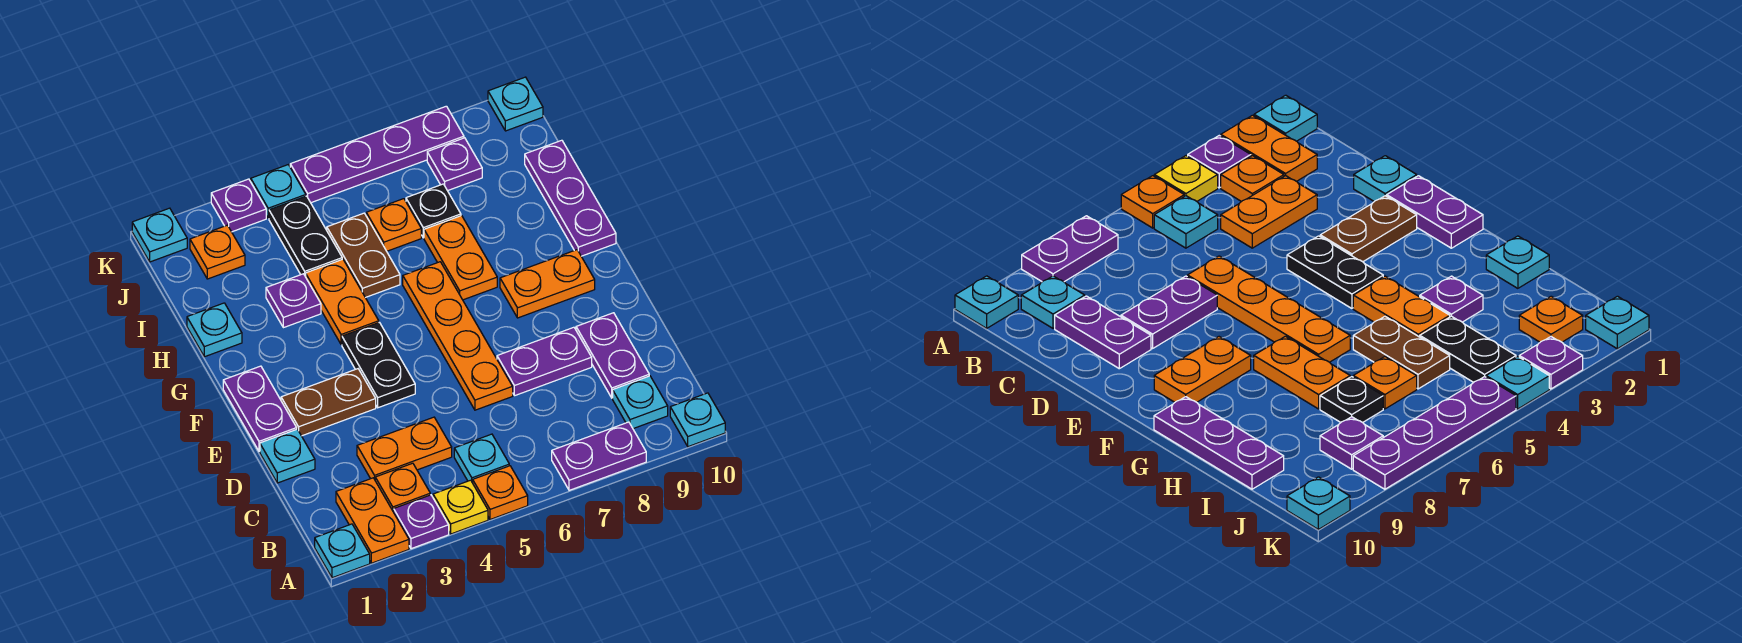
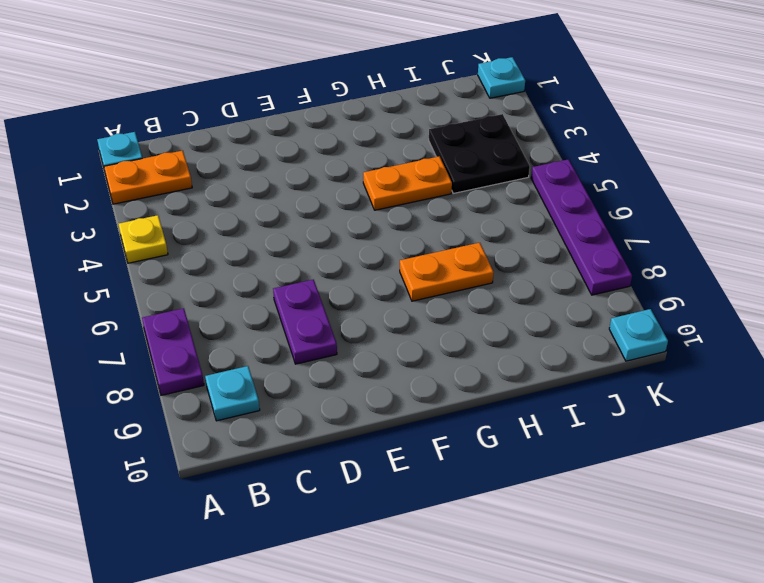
black 2x2 plate [429,114,530,193] -> black 1x2 plate [269,196,342,277]
none -> purple 1x1 plate [394,495,449,549]
none -> orange 1x1 plate [473,466,528,520]
none -> cyan 1x1 plate [670,393,725,447]
none -> orange 1x1 plate [375,463,430,512]

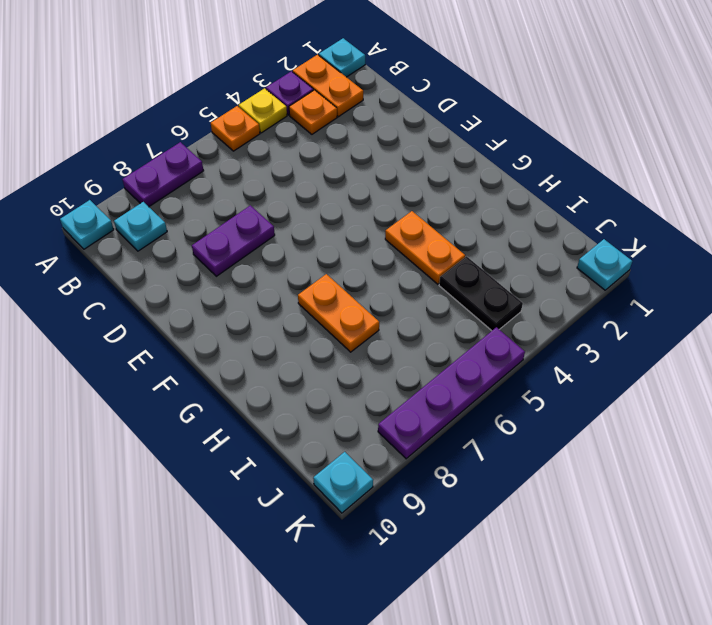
none -> cyan 1x1 plate [454,434,509,483]
none -> orange 1x2 plate [357,417,452,479]
none -> purple 1x2 plate [576,313,649,398]
none -> cyan 1x1 plate [260,429,315,483]

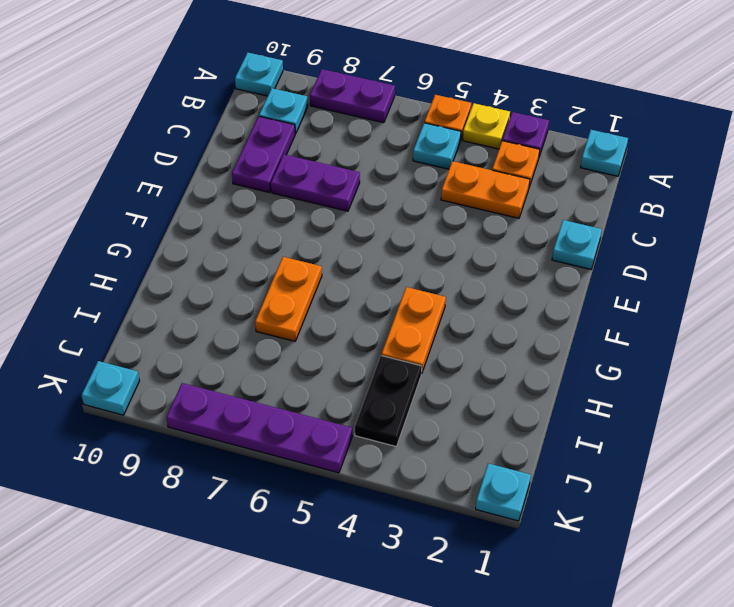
none -> orange 1x2 plate [336,478,409,563]
none -> orange 1x4 plate [403,262,513,410]
none -> purple 1x2 plate [223,366,297,451]
none -> brown 1x2 plate [281,369,376,436]

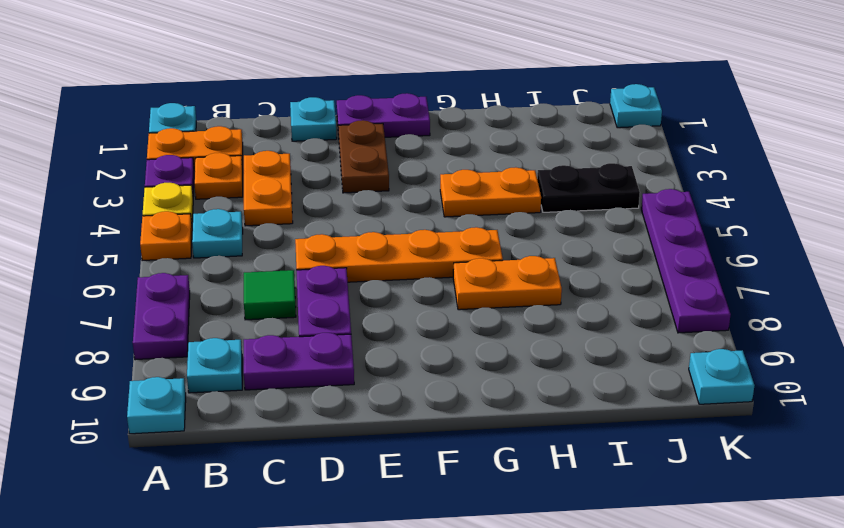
green 1x1 tile [244,270,296,320] -> none
none -> black 1x2 plate [342,322,415,408]
none -> orange 1x2 plate [500,250,595,318]
none -> purple 1x3 plate [525,140,616,256]
none -> cyan 1x1 plate [187,303,242,357]

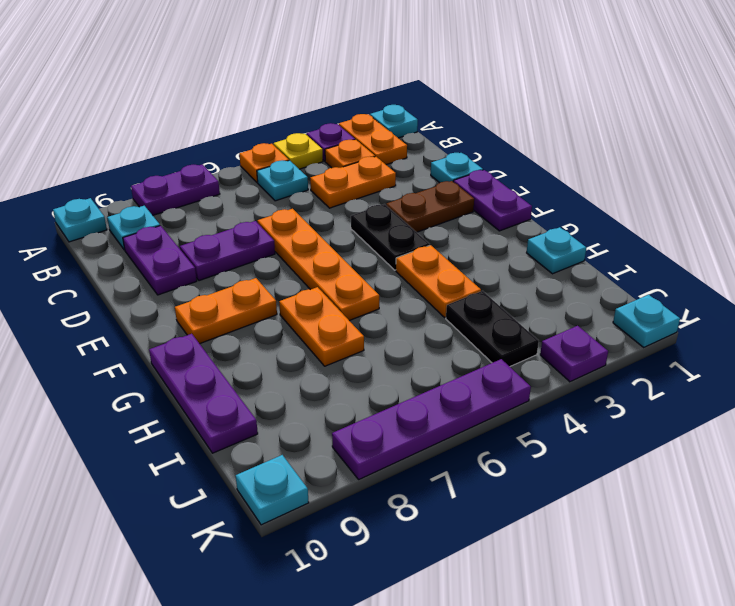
none -> purple 1x1 plate [266,274,321,328]
none -> brown 1x2 plate [327,213,400,298]
none -> orange 1x1 plate [366,199,421,251]
none -> black 1x1 plate [406,184,461,238]

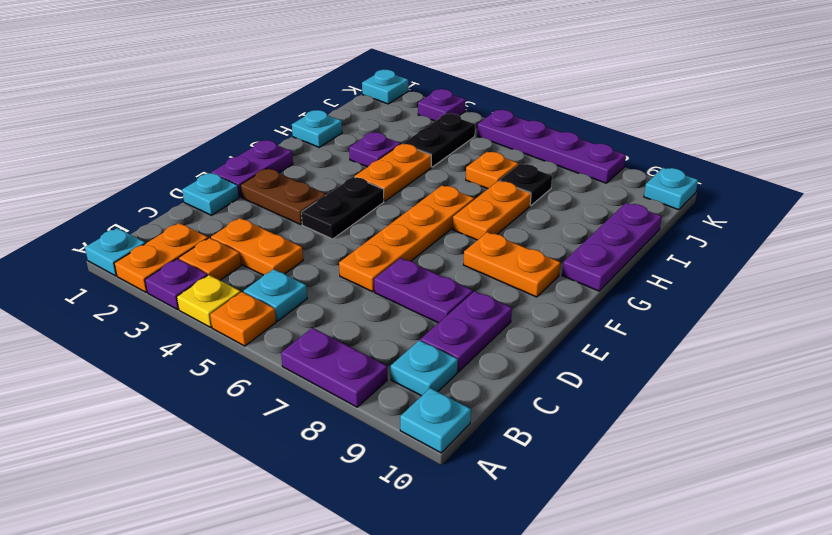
none -> brown 1x2 plate [327,213,400,298]
none -> orange 1x1 plate [190,225,245,279]
none -> purple 1x1 plate [427,138,482,191]
none -> cyan 1x1 plate [251,165,306,218]

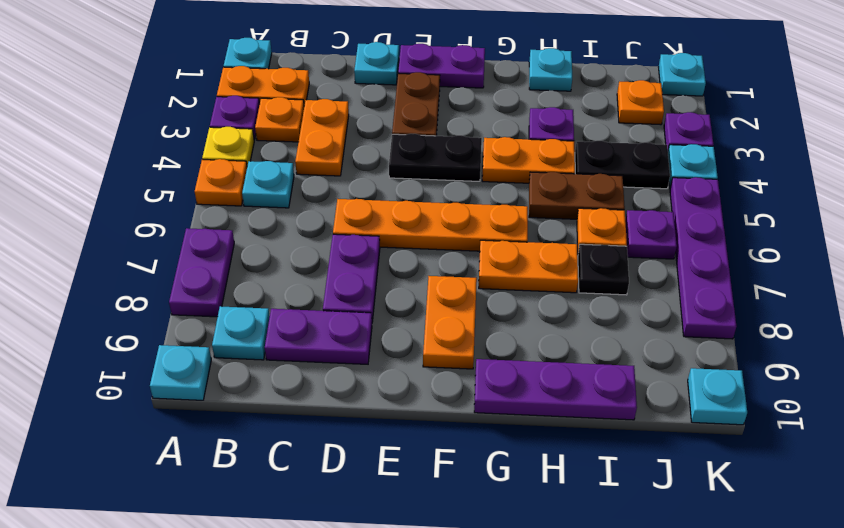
purple 1x1 plate [625,210,677,259] -> purple 1x1 plate moved to [427,138,482,191]

